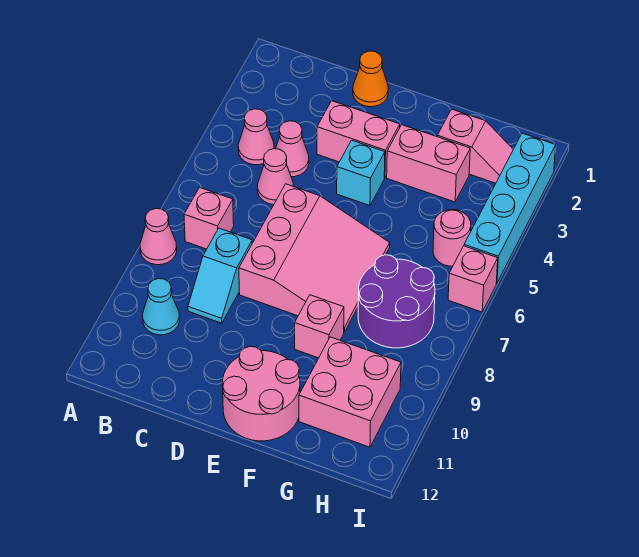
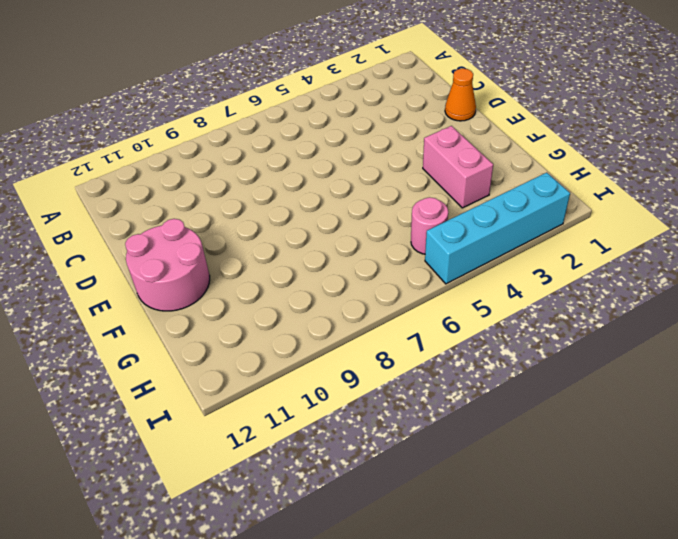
none -> pink 1x1 cone [140,209,177,265]
none -> pink 1x1 cone [238,109,274,165]
none -> pink 1x1 brick [184,187,234,249]

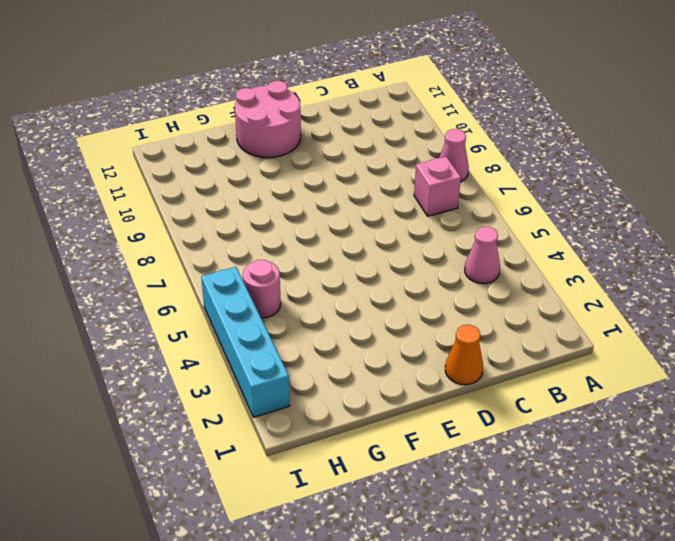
none -> cyan 1x1 cone [143,279,180,335]
none -> pink 1x1 cone [276,121,309,177]
none -> pink 1x1 cone [258,149,293,205]

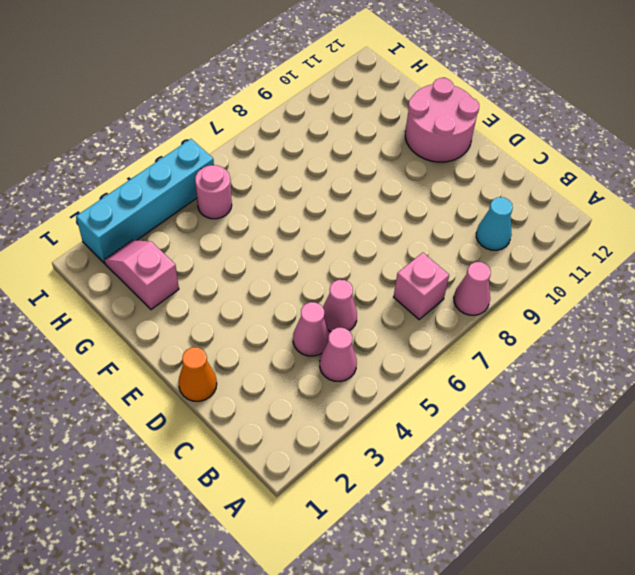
none -> cyan 1x2 slope [188,228,252,323]
none -> pink 1x2 brick [317,101,400,178]
none -> pink 3x3 slope [239,184,390,332]

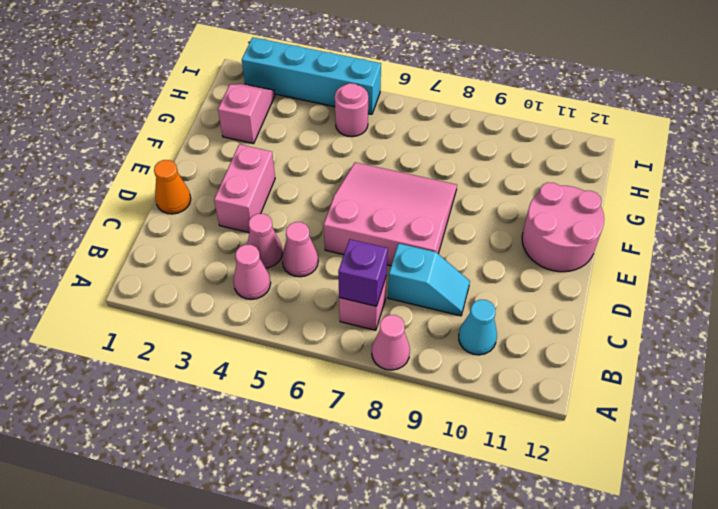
purple 1x1 brick [338,239,388,306] -> none
none -> cyan 1x1 brick [337,140,385,206]
none -> pink 1x2 brick [387,125,470,202]
none -> pink 1x1 brick [295,295,344,358]

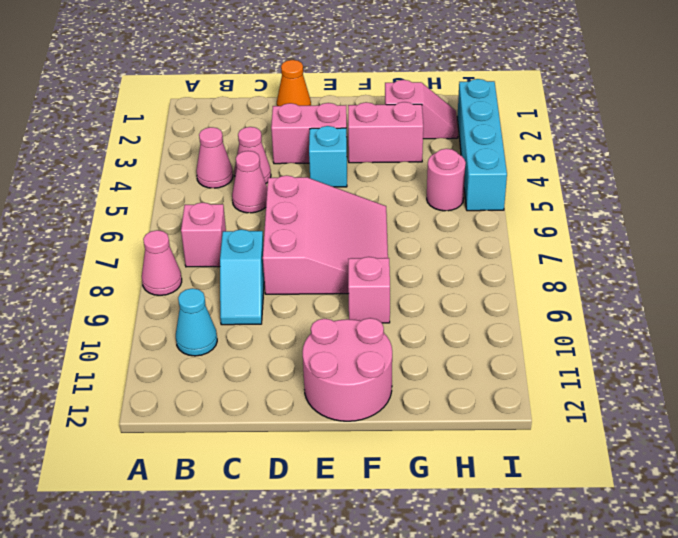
none -> purple 2x2 round brick [358,255,435,348]
none -> pink 2x2 brick [299,337,401,447]
none -> pink 1x1 brick [448,246,498,312]

